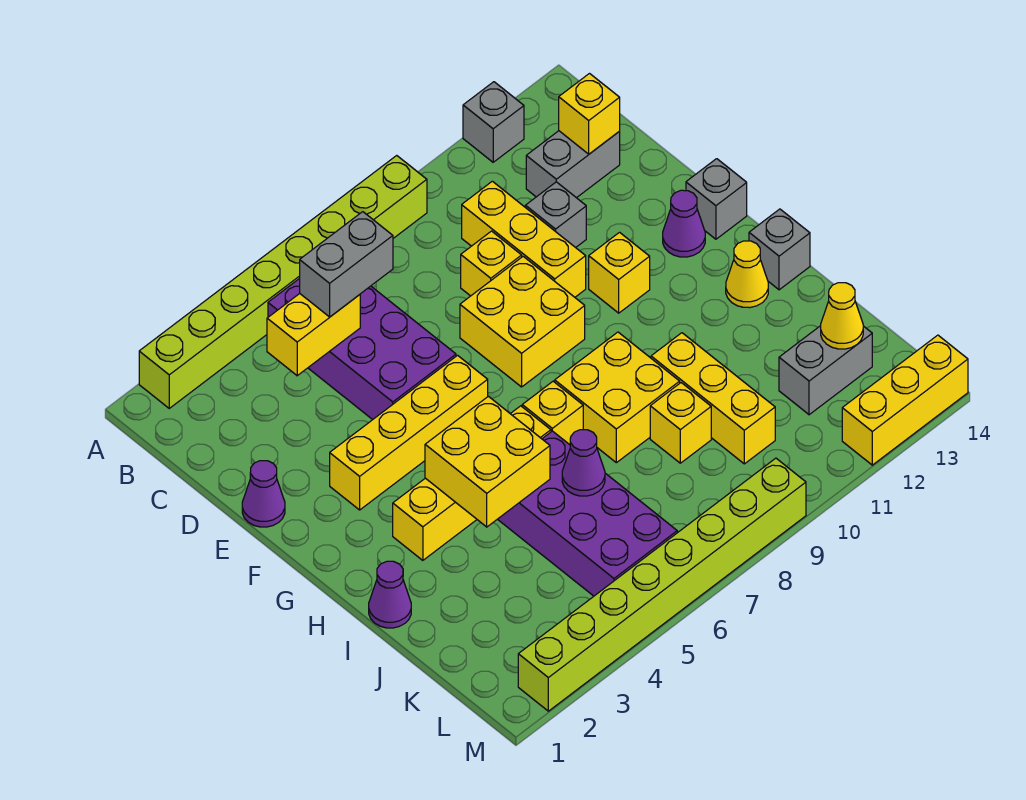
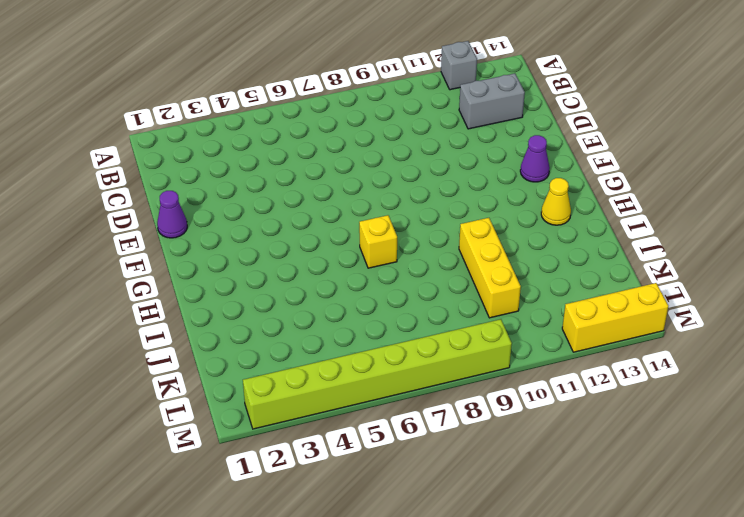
none -> lime 1x8 brick [139,156,427,408]
none -> purple 2x4 brick [268,278,456,420]
none -> yellow 1x3 brick [462,181,586,297]
none -> yellow 1x1 brick [461,231,522,296]

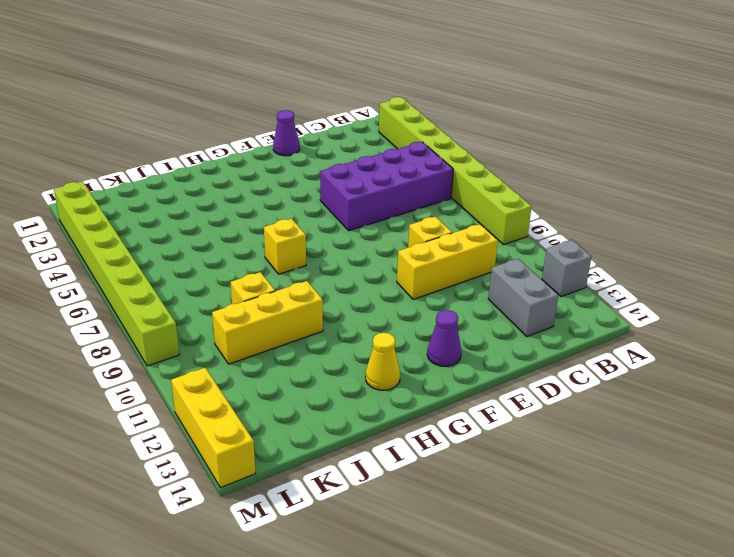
none -> grey 1x1 brick [525,182,586,248]
none -> yellow 2x2 brick [460,257,585,387]
none -> yellow 1x4 brick [330,355,488,510]
none -> yellow 1x1 brick [589,232,650,313]

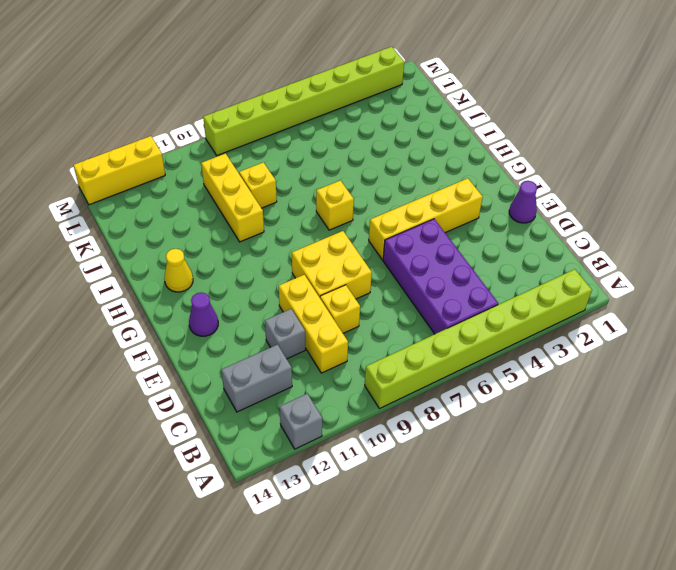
none -> yellow 1x1 brick [589,232,650,313]
none -> grey 1x1 brick [686,159,747,239]
none -> yellow 1x4 brick [393,406,551,560]
none -> yellow 2x2 brick [555,332,680,463]

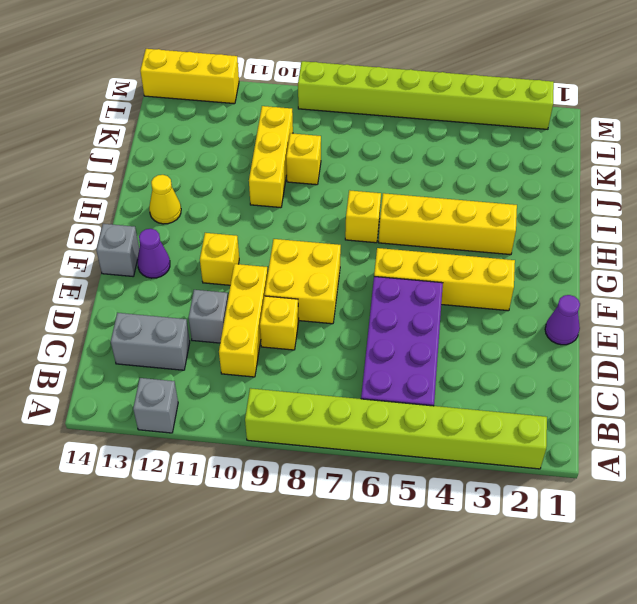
none -> yellow 2x2 brick [555,332,680,463]
none -> grey 1x1 brick [749,209,810,290]
none -> purple 1x1 cone [369,561,411,628]
none -> purple 2x4 brick [498,431,677,596]

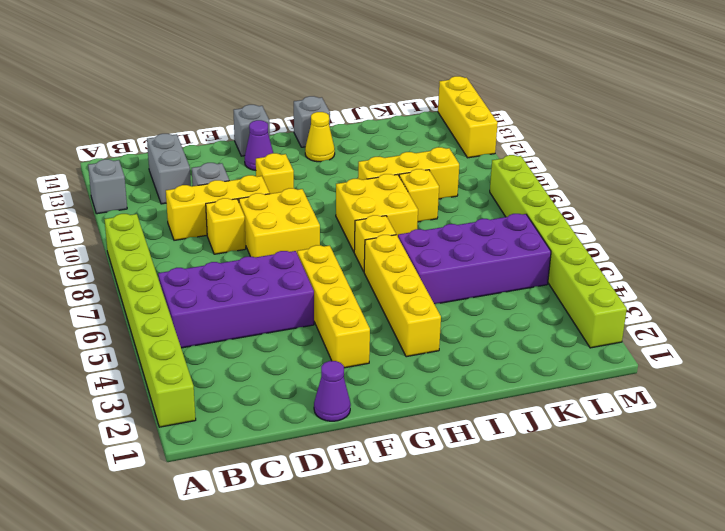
none -> purple 1x1 cone [369,561,411,628]
none -> grey 1x2 brick [779,326,872,415]
none -> yellow 1x2 brick [267,294,360,376]
none -> yellow 1x1 brick [559,74,620,154]

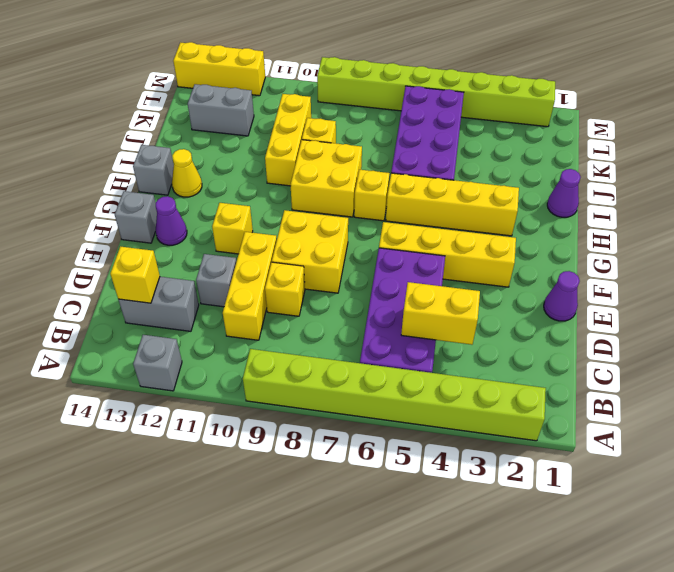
none -> yellow 2x2 brick [425,396,550,527]
none -> purple 1x1 cone [562,430,605,496]
none -> yellow 1x1 cone [821,283,863,349]
none -> grey 1x2 brick [300,212,393,317]

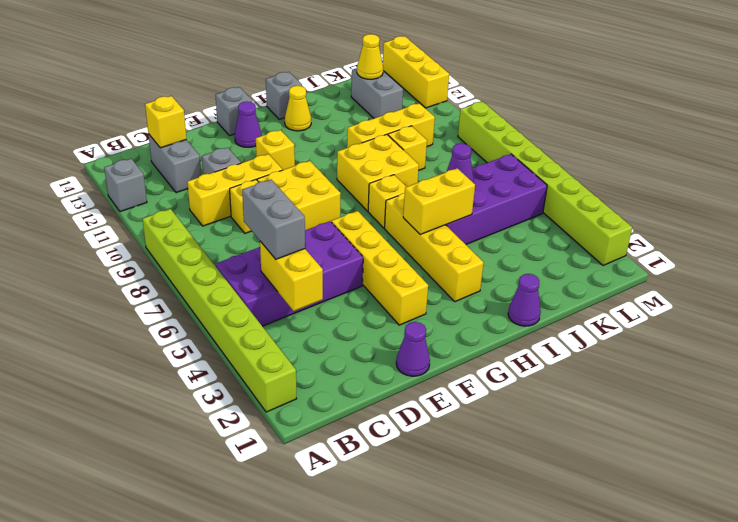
yellow 1x2 brick [403,168,475,234] -> yellow 2x2 brick [425,396,550,527]

